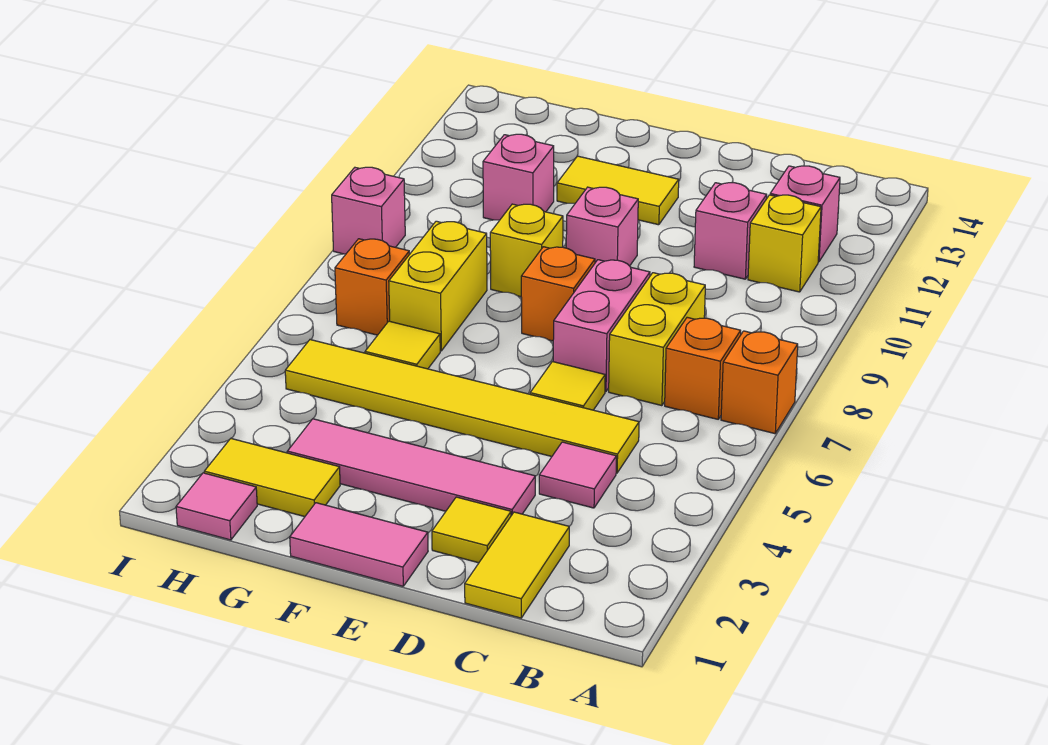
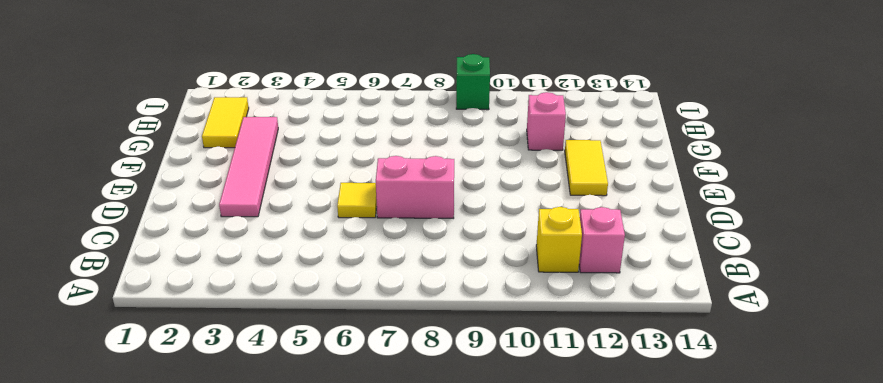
green 1x1 brick [456,54,490,110] -> pink 1x1 brick [332,167,405,254]
none -> orange 1x1 brick [721,331,798,434]
none -> orange 1x1 brick [665,317,741,419]
none -> yellow 1x2 tile [465,512,569,618]

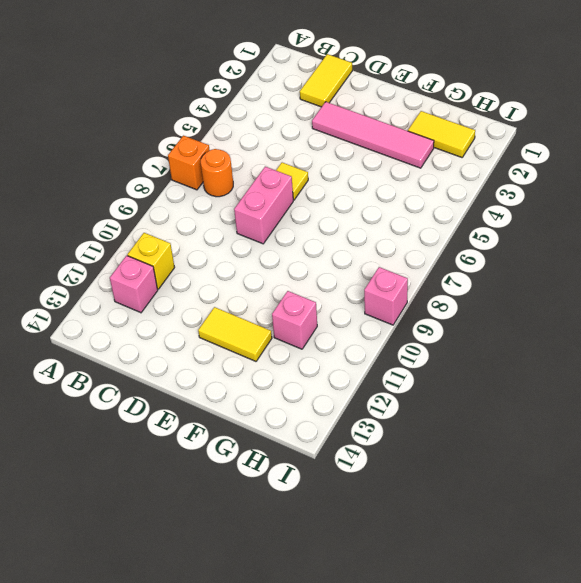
orange 1x1 round brick [201,149,233,197] -> orange 1x1 brick [665,317,741,419]
none -> pink 1x1 tile [539,442,616,508]
none -> yellow 1x6 tile [285,340,639,473]
none -> yellow 1x2 brick [609,273,705,406]

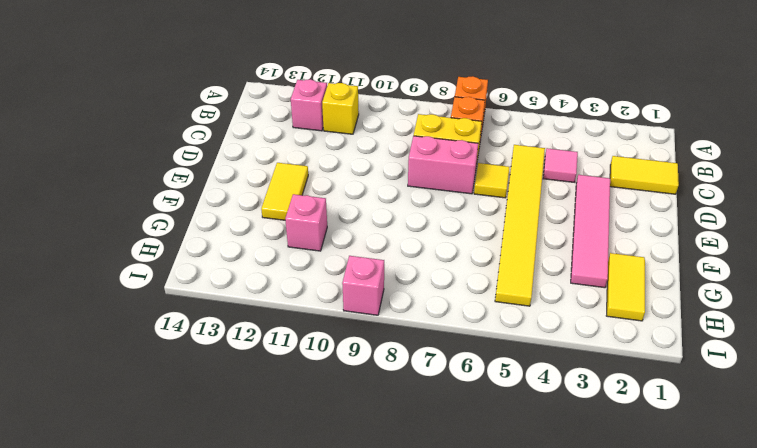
none -> pink 1x1 brick [694,183,767,279]
none -> yellow 1x1 tile [432,497,511,563]
none -> pink 1x2 tile [290,503,428,586]

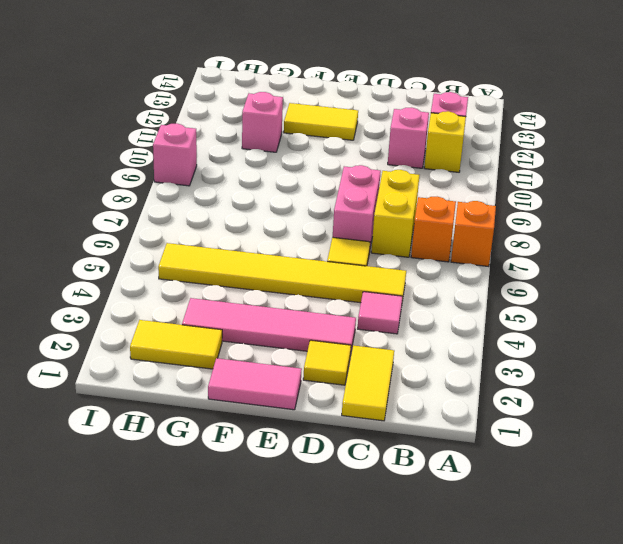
none -> orange 1x1 brick [521,247,595,341]
none -> pink 1x1 brick [566,187,638,266]
none -> yellow 1x1 brick [490,204,563,297]

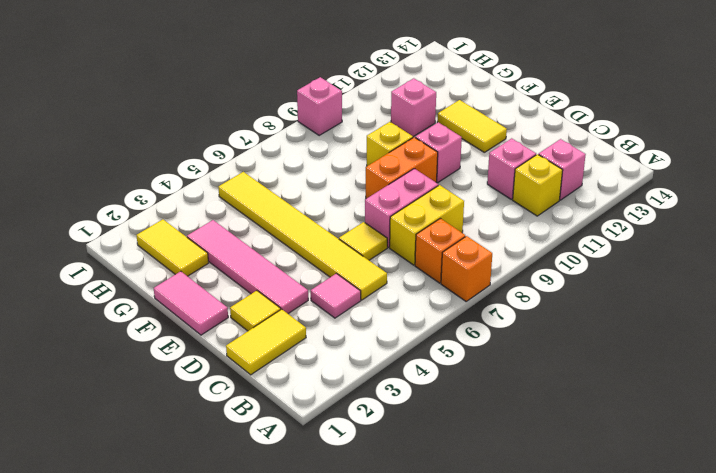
orange 1x2 brick [366,137,438,199] -> orange 1x1 brick [521,247,595,341]
none -> yellow 1x1 tile [365,321,440,369]
none -> yellow 1x2 brick [389,221,487,351]
none -> pink 1x1 tile [176,473,257,540]

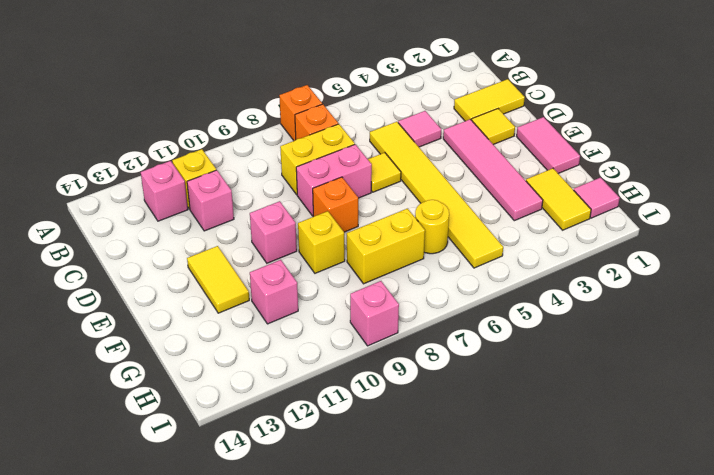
yellow 1x1 round brick [415,200,449,254] -> yellow 1x1 tile [365,321,440,369]
none -> orange 1x1 brick [335,239,409,335]

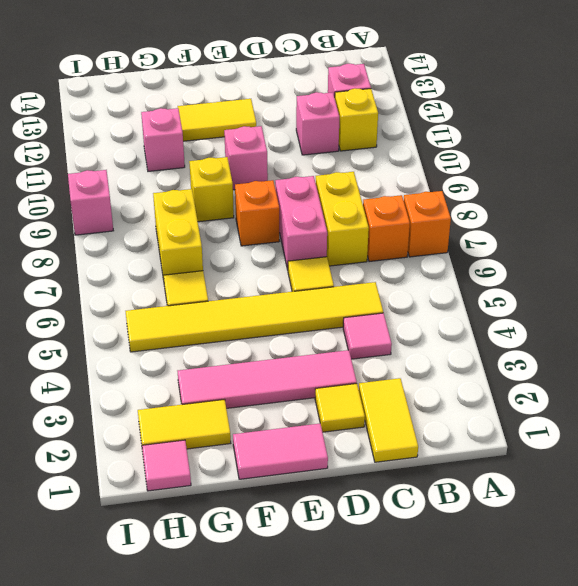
none -> orange 1x1 brick [335,239,409,335]

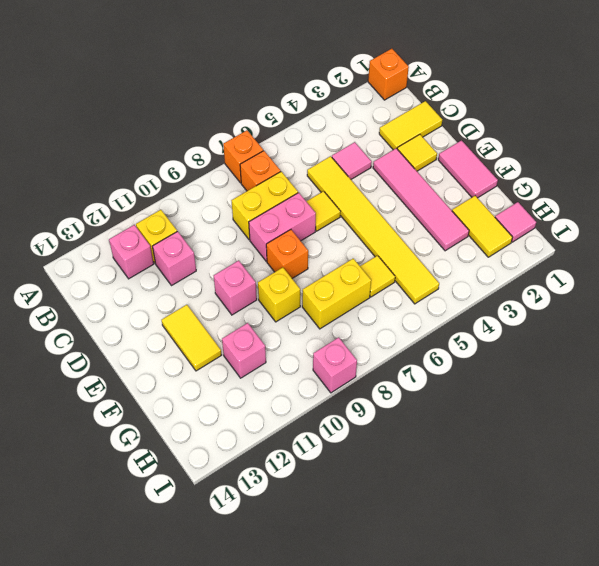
orange 1x1 brick [368,49,409,100] -> orange 1x1 brick moved to [335,239,409,335]

